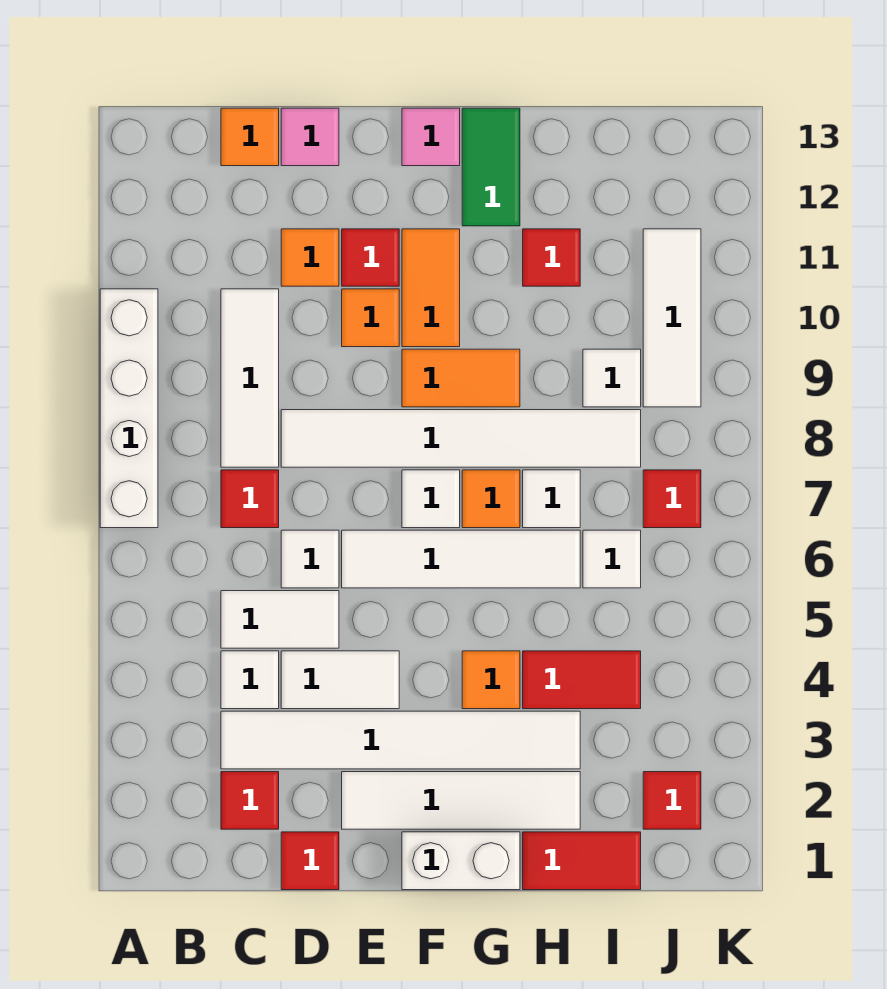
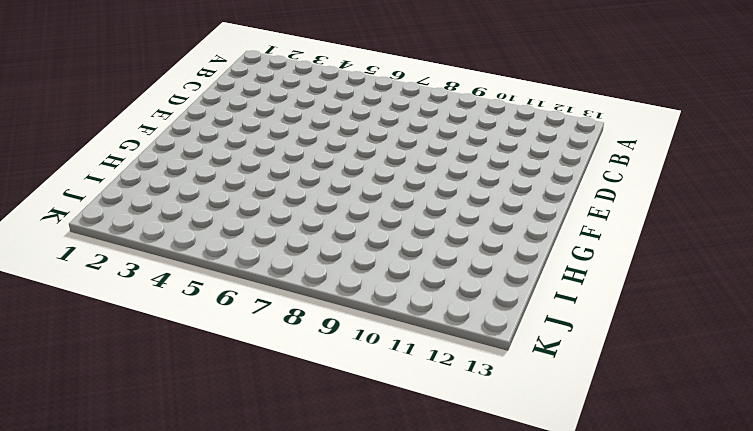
none -> white 1x4 brick [100,289,158,528]
none -> red 1x1 tile [221,772,279,829]
none -> white 1x6 tile [221,711,580,769]
none -> white 1x1 tile [221,651,279,709]

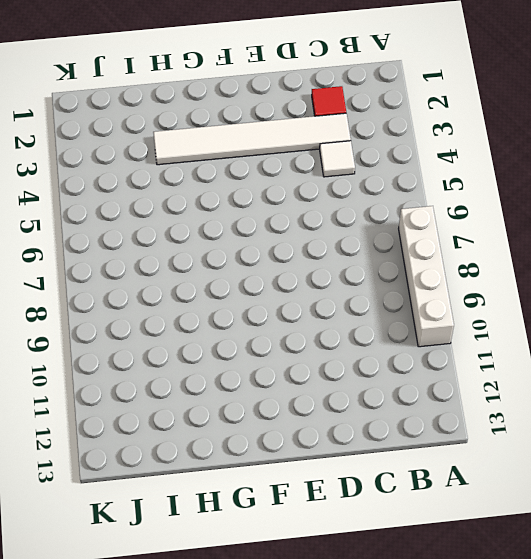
none -> white 1x2 tile [221,591,339,648]
none -> red 1x1 tile [221,470,279,528]
none -> white 1x3 tile [221,289,279,467]
none -> orange 1x1 tile [221,108,279,166]

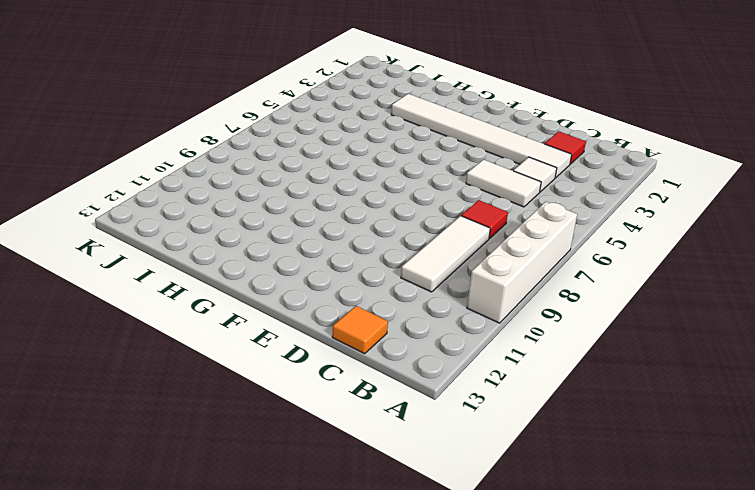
none -> red 1x1 tile [281,832,339,890]
none -> white 1x2 tile [281,651,399,709]
none -> white 1x1 tile [281,530,339,588]
none -> white 1x6 tile [281,410,641,467]

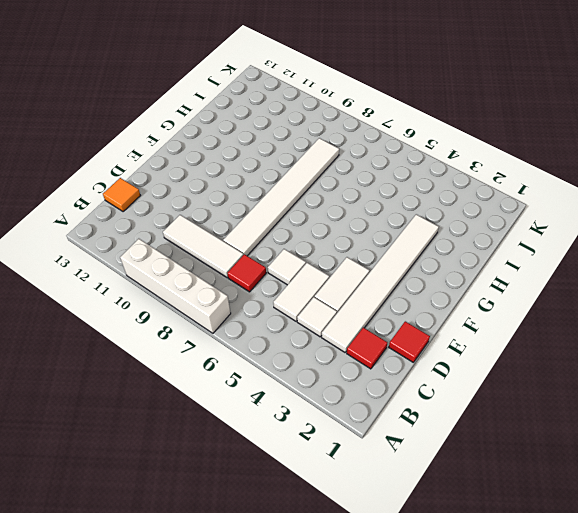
none -> orange 1x1 tile [281,229,339,286]
none -> pink 1x1 tile [281,108,339,166]
none -> white 1x4 tile [342,772,580,829]
none -> white 1x4 tile [342,530,580,588]

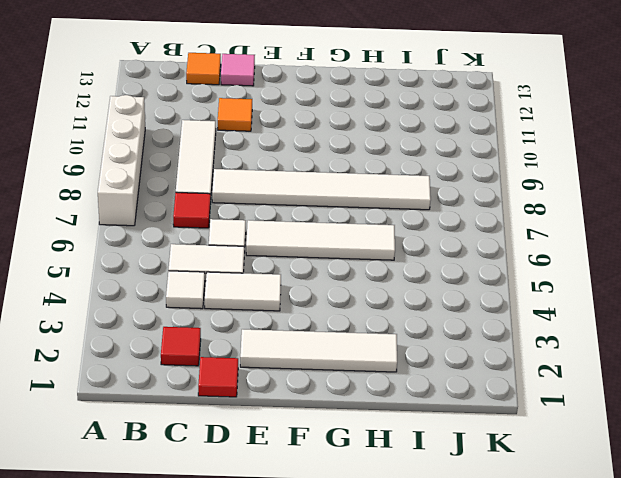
none -> white 1x6 tile [221,711,580,769]
none -> orange 1x1 tile [342,289,399,347]
none -> red 1x1 tile [342,229,399,286]
none -> white 1x2 brick [402,832,520,890]

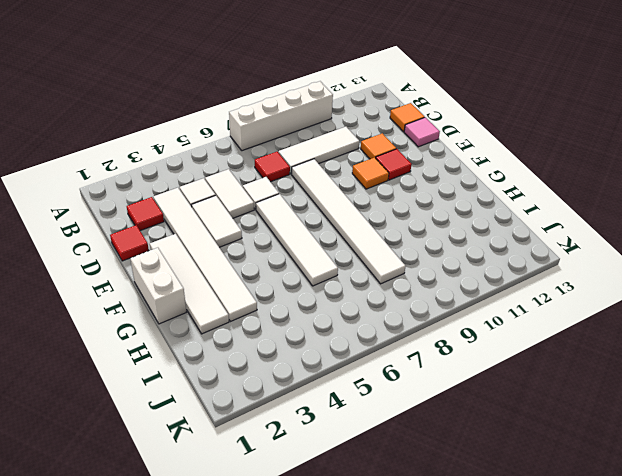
none -> white 1x1 tile [402,470,460,528]
none -> orange 1x2 tile [402,349,520,407]
none -> orange 1x2 tile [402,229,460,347]
none -> pink 1x1 tile [402,108,460,166]

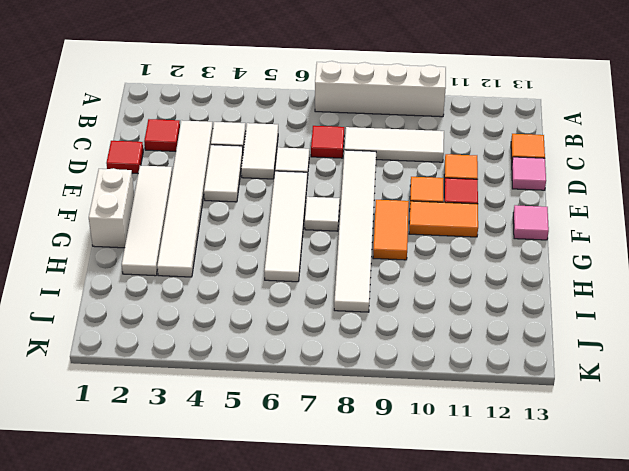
none -> orange 1x1 tile [462,651,520,709]
none -> orange 1x1 tile [462,470,520,528]
none -> green 1x2 tile [462,108,520,226]
none -> red 1x2 tile [523,832,641,890]

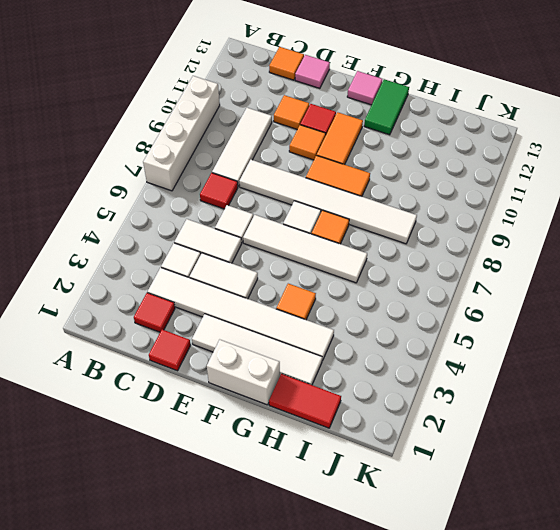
none -> red 1x2 tile [523,651,641,709]
none -> white 1x1 tile [523,470,580,528]
none -> red 1x1 tile [523,229,580,286]
none -> white 1x1 tile [583,530,641,588]

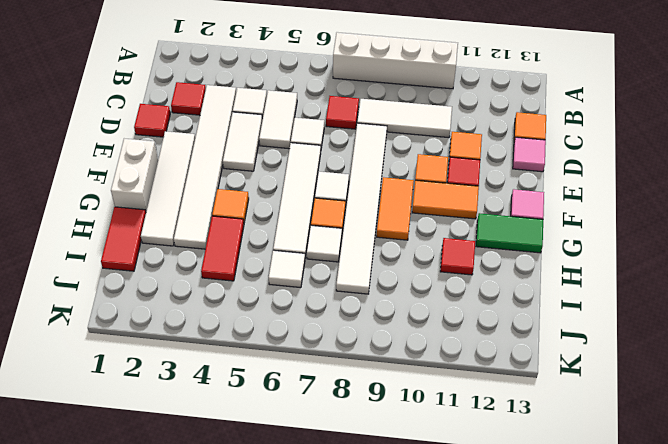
none -> white 1x1 tile [583,349,641,407]
none -> red 1x1 tile [643,772,701,829]
none -> red 1x1 tile [643,470,701,528]
none -> white 1x3 tile [643,229,701,407]

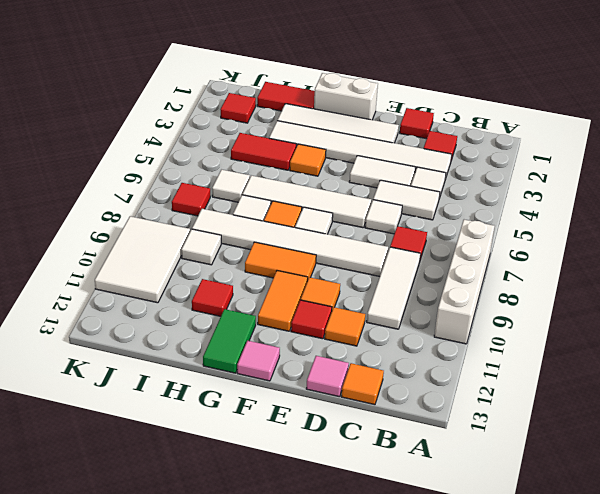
white 2x3 tile [95,216,190,303] -> white 1x3 tile [643,229,701,407]

